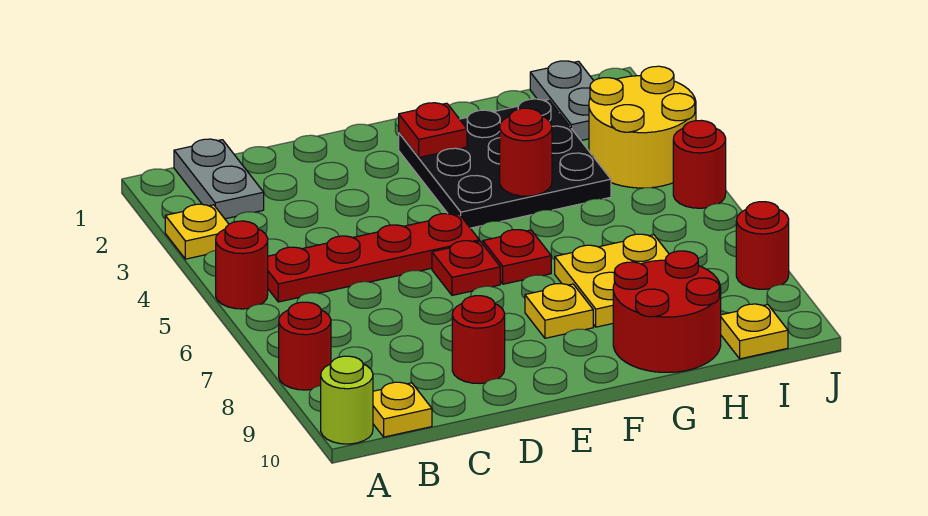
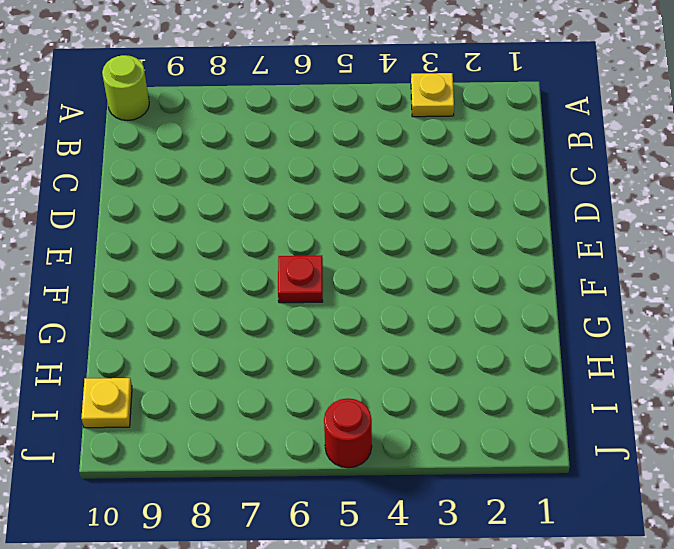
none -> red 1x1 round brick [216,221,268,309]
none -> red 1x1 round brick [279,302,331,390]
none -> grey 1x2 plate [174,139,264,219]

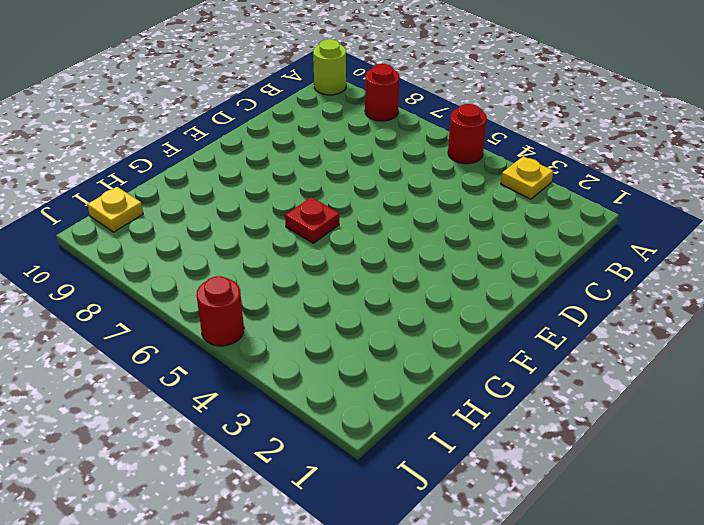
none -> grey 1x2 plate [174,139,264,219]
none -> red 1x4 plate [268,214,479,302]
none -> yellow 1x1 plate [373,382,432,437]

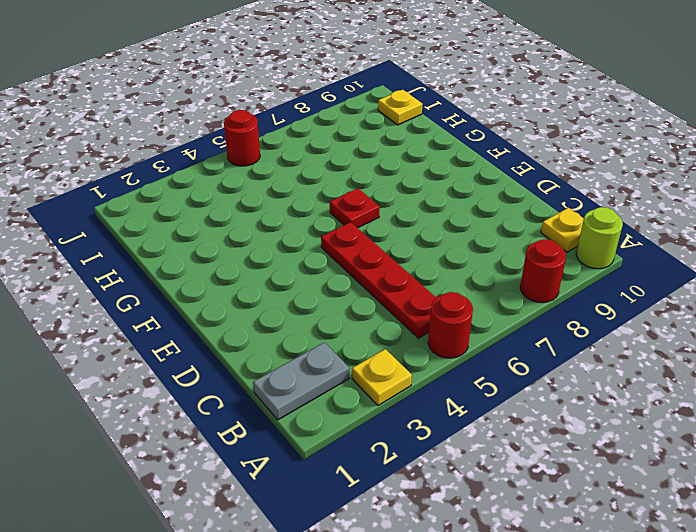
none -> red 1x1 round brick [452,296,505,384]
none -> red 1x1 plate [432,241,500,295]
none -> black 3x3 plate [399,99,611,228]

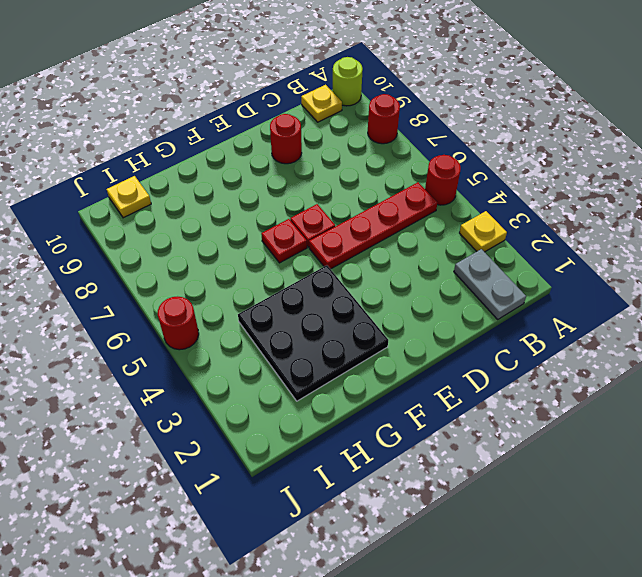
none -> yellow 1x1 plate [525,284,593,338]
none -> yellow 2x2 plate [555,234,669,327]
none -> red 2x2 round brick [613,251,721,372]

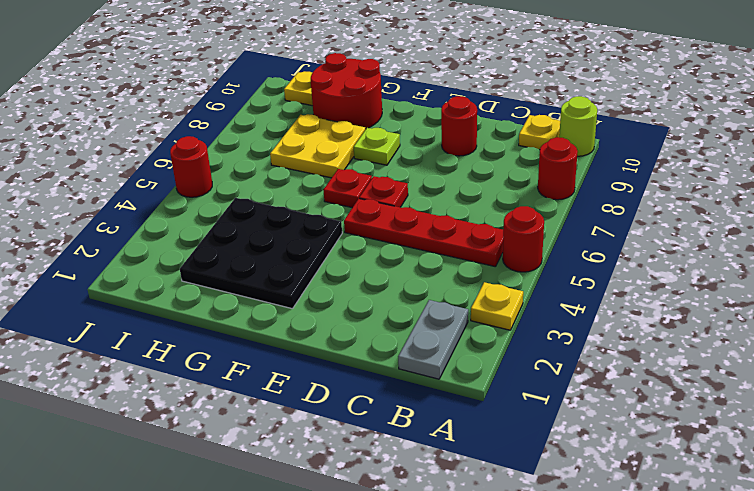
lime 1x1 plate [354,128,400,165] -> yellow 1x1 plate [525,284,593,338]
none -> grey 1x2 plate [530,61,594,141]
none -> yellow 2x2 round brick [589,66,696,188]
none -> red 1x1 round brick [736,202,789,289]

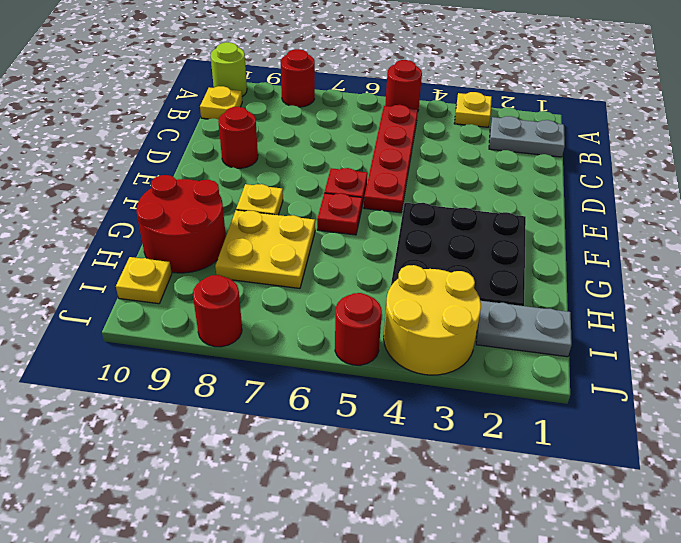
none -> red 1x1 plate [399,103,467,157]
none -> red 1x1 round brick [500,108,552,196]

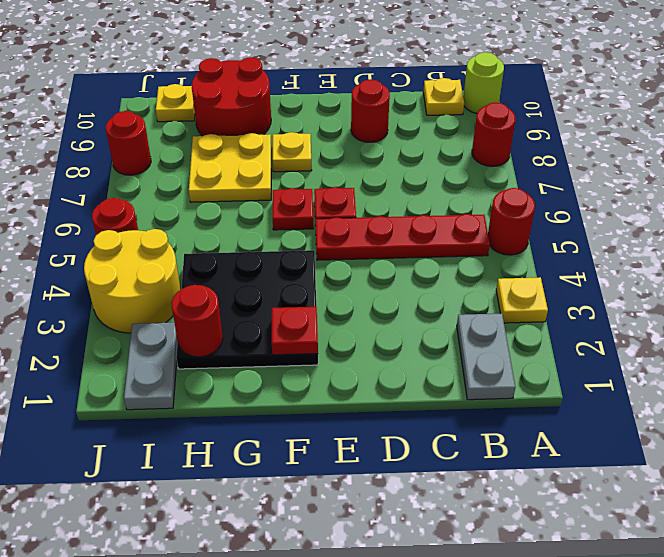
red 1x1 round brick [171,285,223,357] -> red 1x1 round brick moved to [500,108,552,196]

